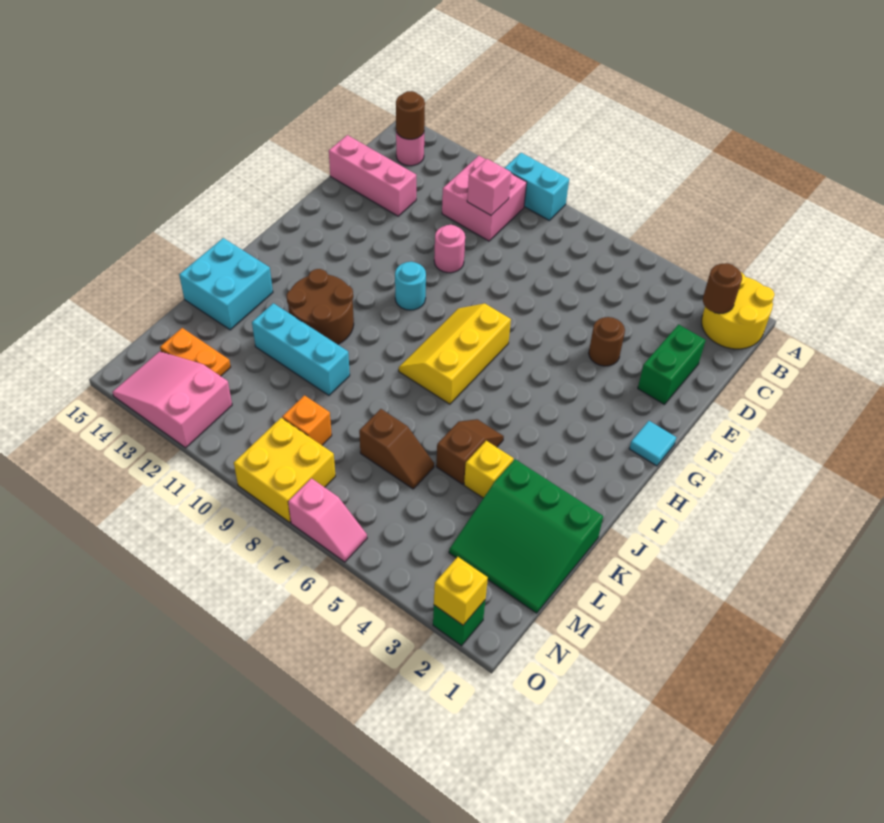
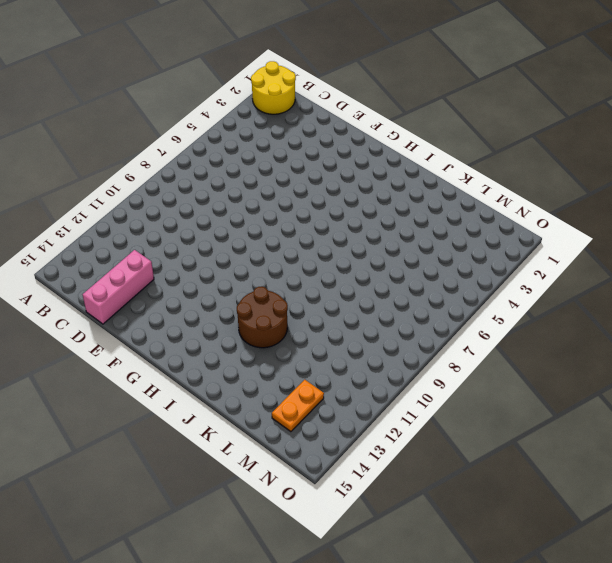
none -> cyan 1x2 brick [505,153,569,220]
none -> pink 2x2 brick [442,156,527,241]
none -> pink 1x1 round brick [396,132,424,166]

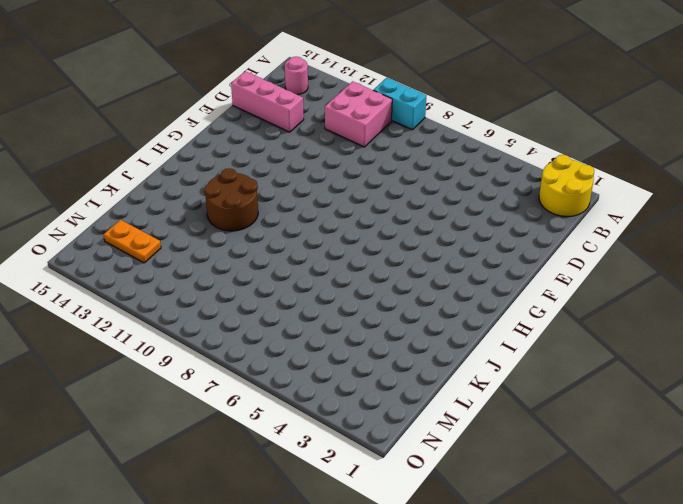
none -> green 1x2 brick [638,325,705,404]
none -> brown 1x1 round brick [589,317,625,366]
none -> pink 1x1 round brick [434,225,465,273]

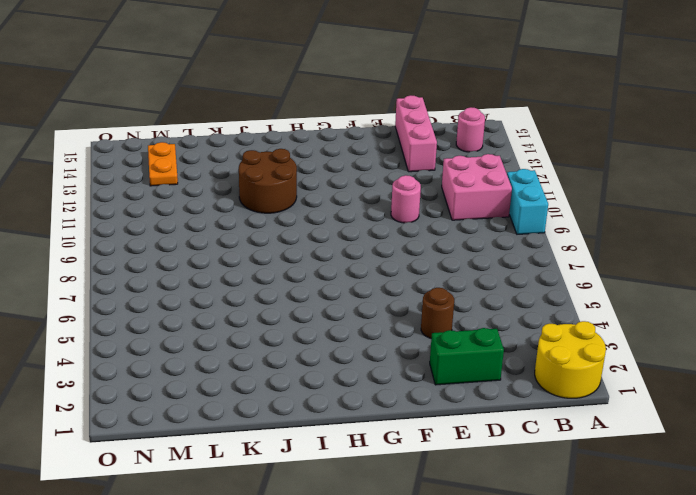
none -> cyan 1x1 tile [629,421,676,466]
none -> yellow 2x3 slope [399,304,511,404]
none -> cyan 1x1 round brick [395,262,426,310]

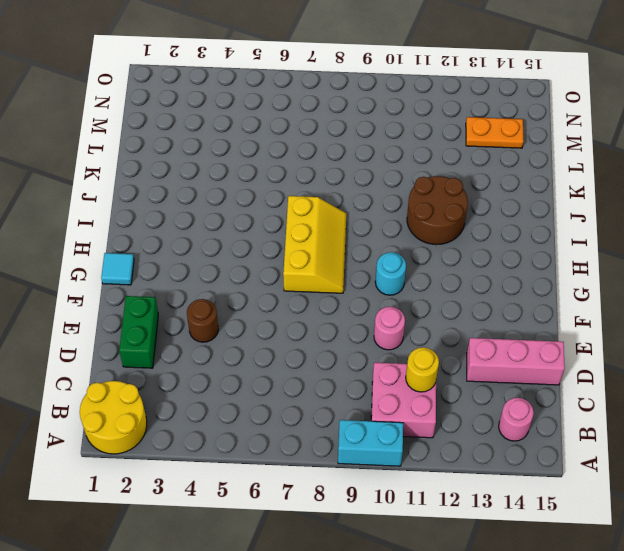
yellow 1x1 round brick [406,347,439,392] -> none
none -> brown 1x2 slope [436,419,504,484]
none -> cyan 2x2 brick [179,238,273,330]
none -> green 3x3 slope [449,459,603,613]

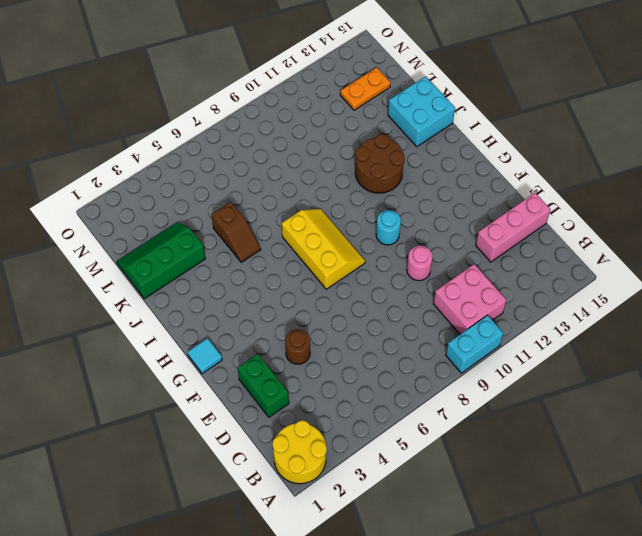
green 2x3 slope [117,222,206,299] -> green 3x3 slope [449,459,603,613]
none -> pink 1x1 round brick [396,132,424,166]
none -> yellow 1x1 brick [464,441,514,498]
none -> cyan 1x3 brick [252,303,350,395]

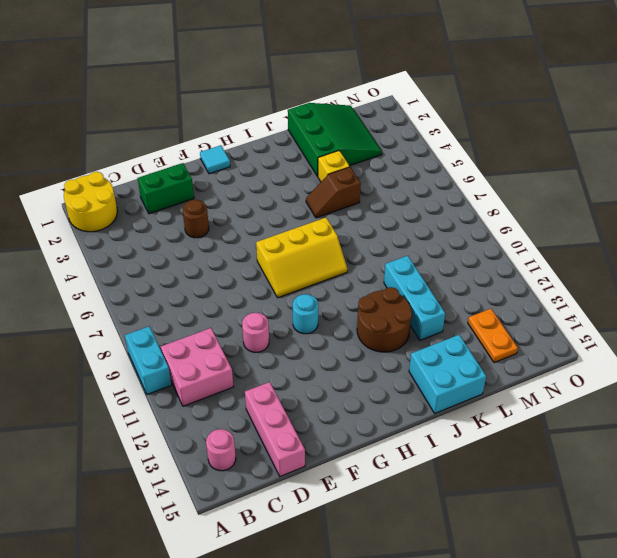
none -> brown 1x2 slope [359,409,434,489]
none -> orange 1x1 brick [282,395,332,445]
none -> yellow 2x2 brick [234,418,336,522]

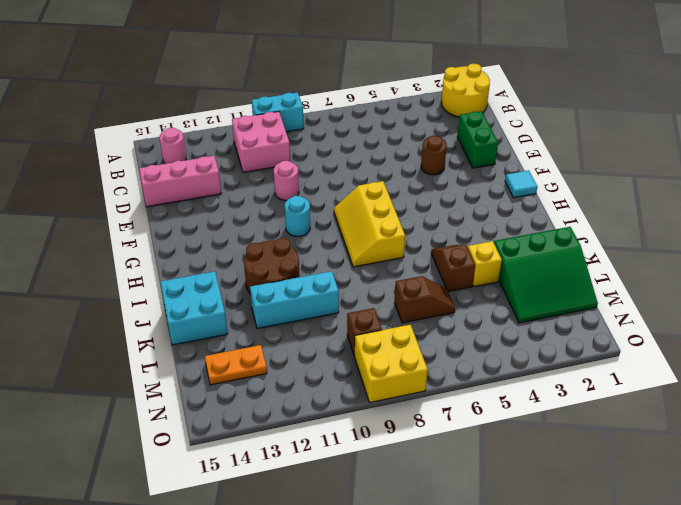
brown 1x1 brick [347,308,382,356] -> orange 1x1 brick [282,395,332,445]
none -> pink 2x3 slope [112,351,232,448]
none -> green 1x1 brick [433,600,485,646]
none -> pink 1x2 slope [288,478,367,562]

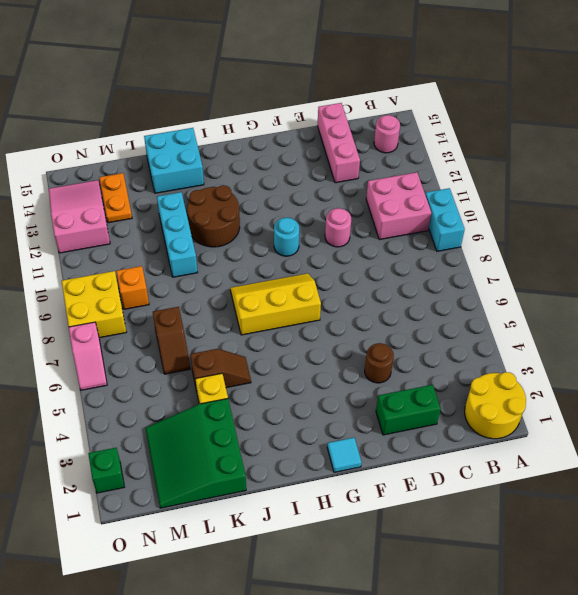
none -> brown 1x1 round brick [703,263,742,313]
none -> brown 1x1 round brick [396,91,425,139]
none -> pink 1x1 brick [467,159,511,215]

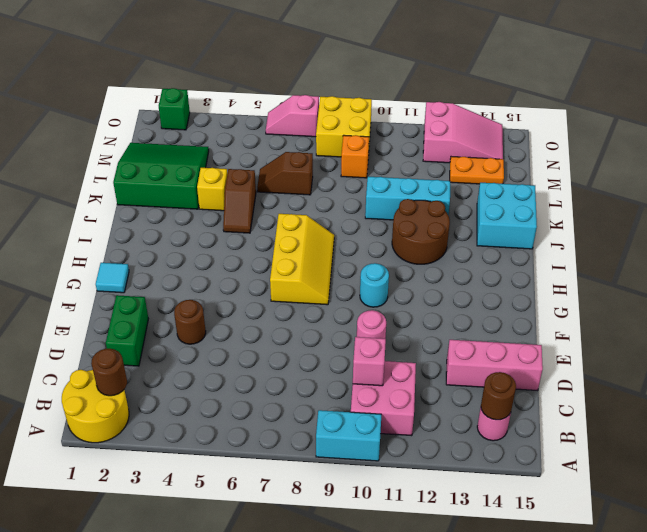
none -> yellow 1x1 brick [434,557,488,625]

